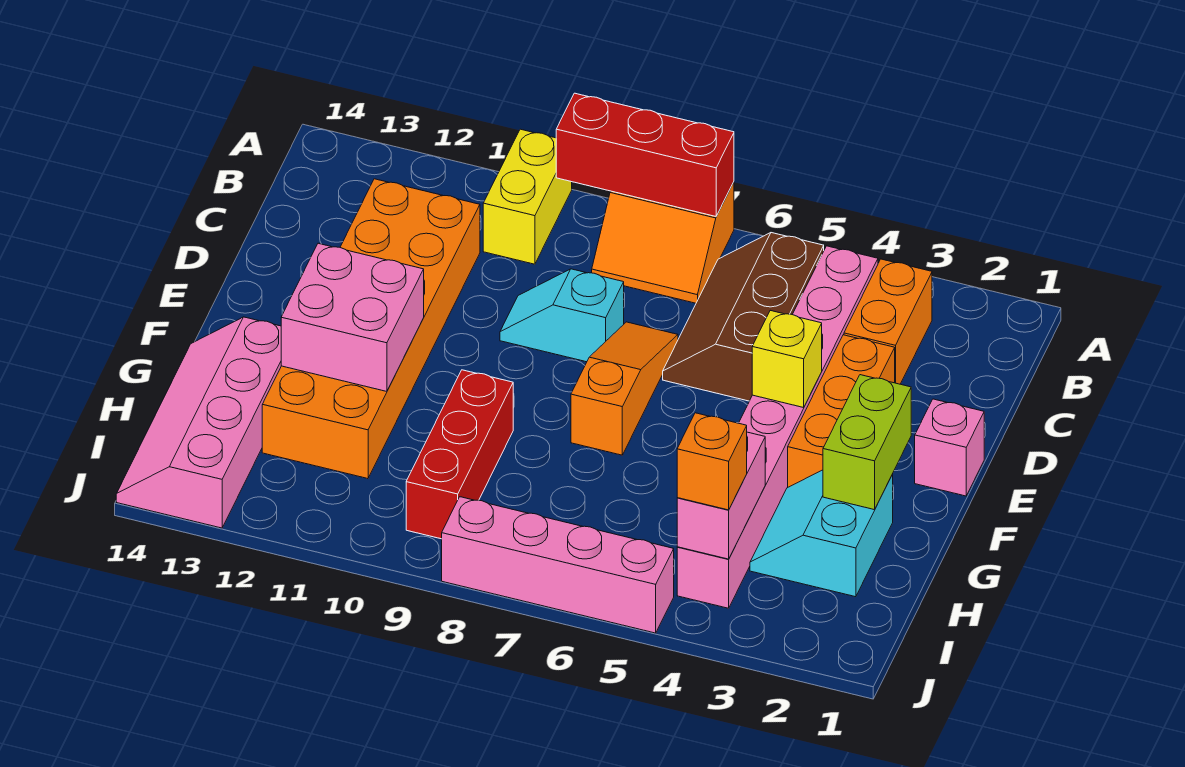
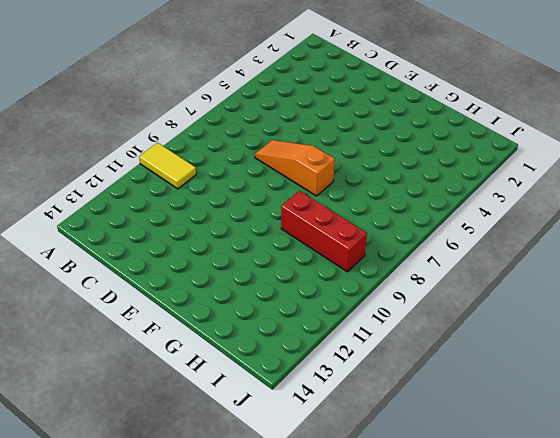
yellow 1x2 tile [139,143,196,189] -> yellow 1x2 brick [483,129,572,264]
none -> orange 2x2 slope [592,182,734,303]
none -> orange 1x2 brick [844,259,932,384]
none -> pink 1x8 brick [677,246,878,608]

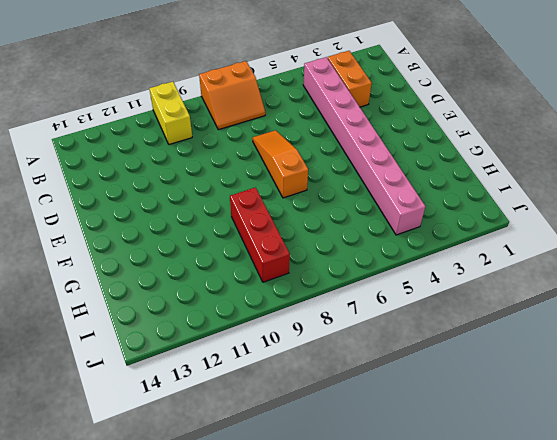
none -> brown 2x3 slope [663,233,824,401]
none -> orange 2x6 brick [262,179,480,479]
none -> orange 1x3 brick [788,335,895,487]

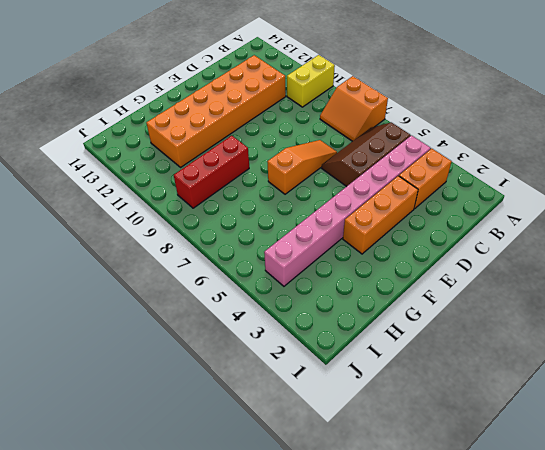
none -> cyan 1x2 slope [500,269,624,362]
none -> pink 1x1 brick [915,399,984,496]
none -> cyan 2x2 slope [750,470,893,597]

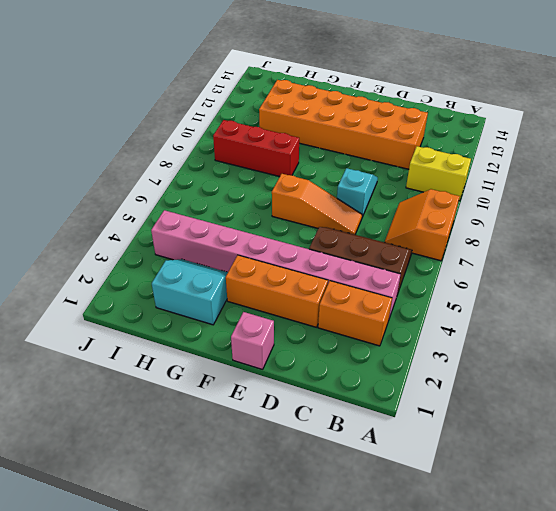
none -> pink 2x4 slope [116,317,281,528]
none -> pink 1x4 brick [442,497,674,633]
none -> red 1x3 brick [556,93,734,216]

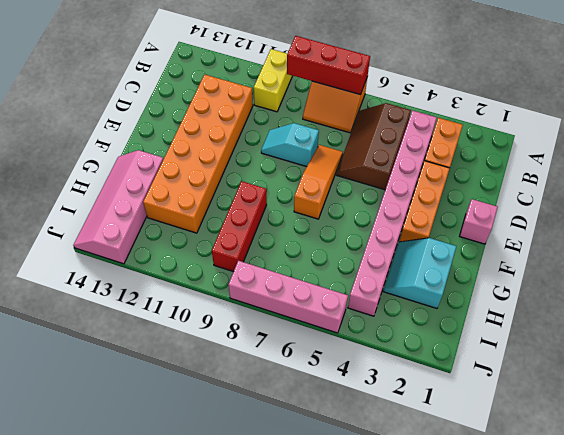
none -> yellow 1x1 brick [752,310,822,408]
none -> lime 1x2 brick [823,375,911,510]
none -> pink 2x2 brick [281,243,424,391]

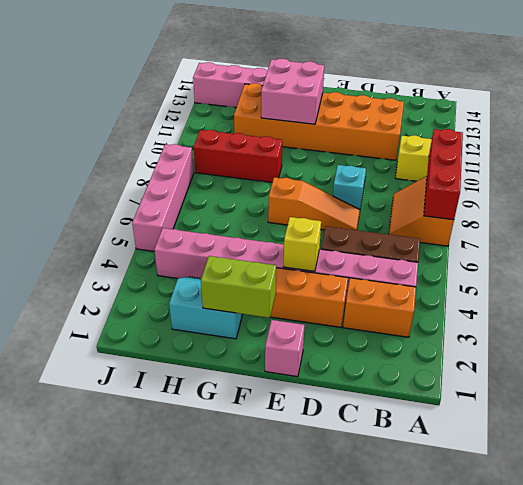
none -> pink 1x2 brick [677,432,765,559]
none -> orange 1x1 brick [677,413,747,510]

